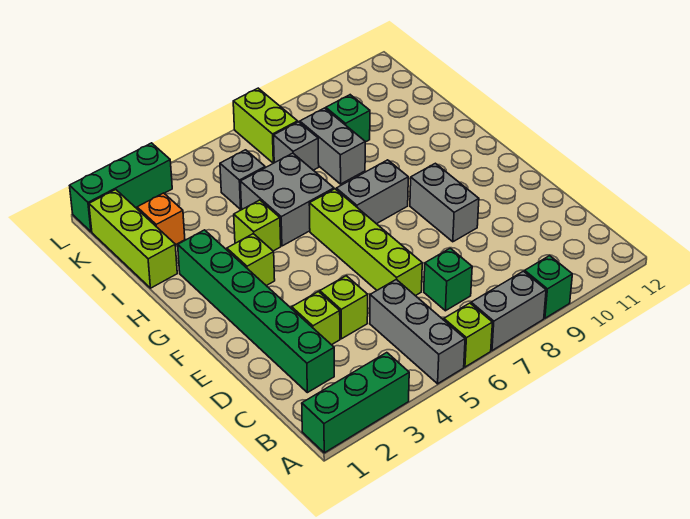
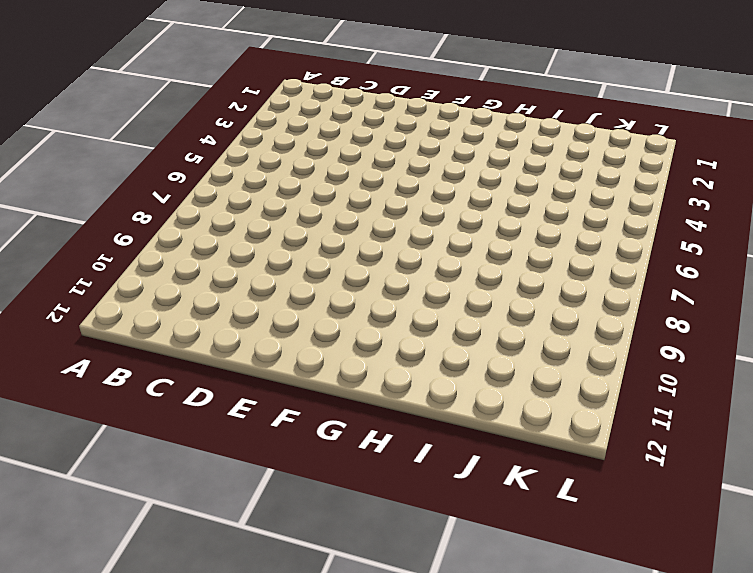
none -> green 1x3 brick [302,353,409,453]
none -> grey 1x3 brick [370,279,465,384]
none -> lime 1x1 brick [444,303,493,367]

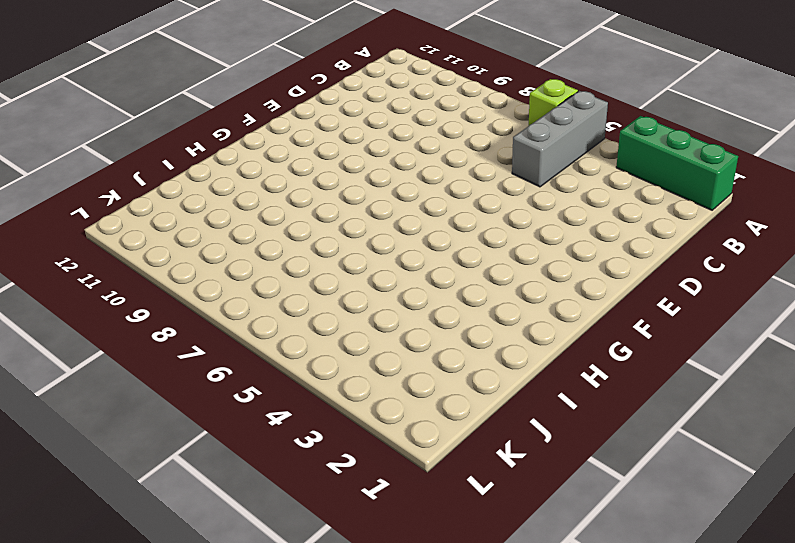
none -> grey 1x2 brick [471,271,546,351]
none -> green 1x1 brick [525,256,572,318]
none -> green 1x6 brick [178,230,334,393]

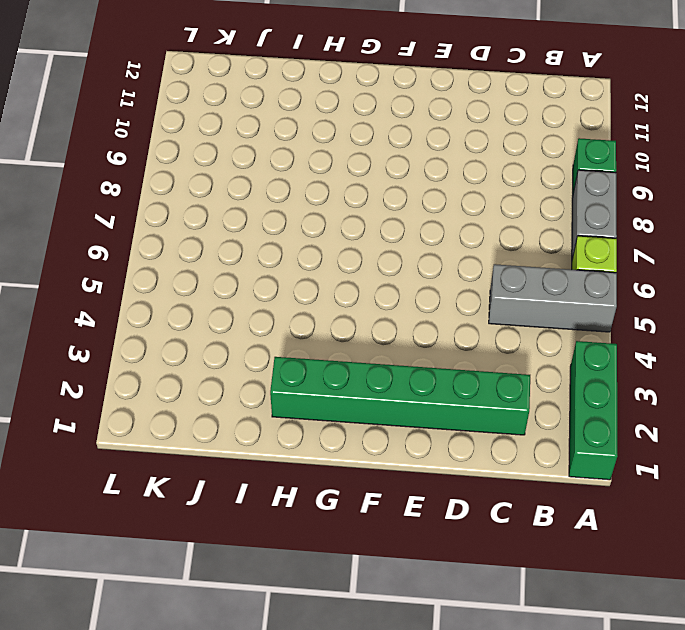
none -> green 1x1 brick [424,248,472,311]
none -> lime 1x1 brick [292,292,340,345]
none -> lime 1x1 brick [320,276,368,339]

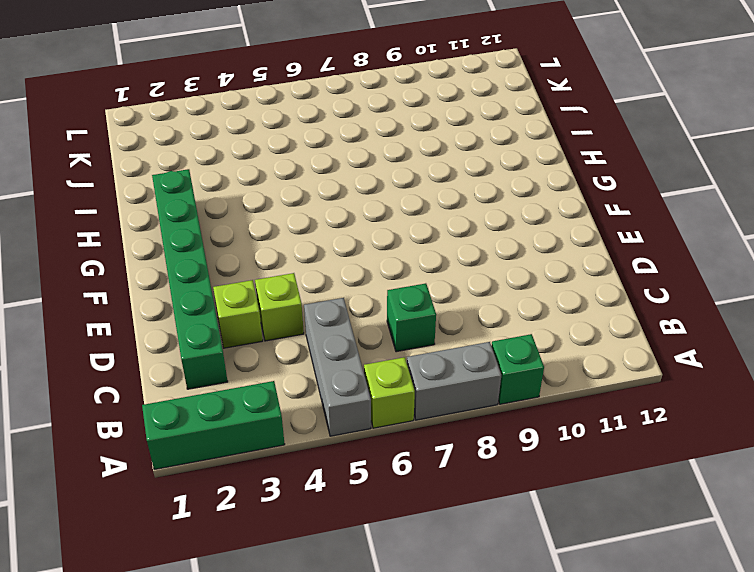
none -> lime 1x4 brick [309,189,422,296]
none -> grey 1x2 brick [410,163,479,242]
none -> lime 1x1 brick [227,234,275,286]

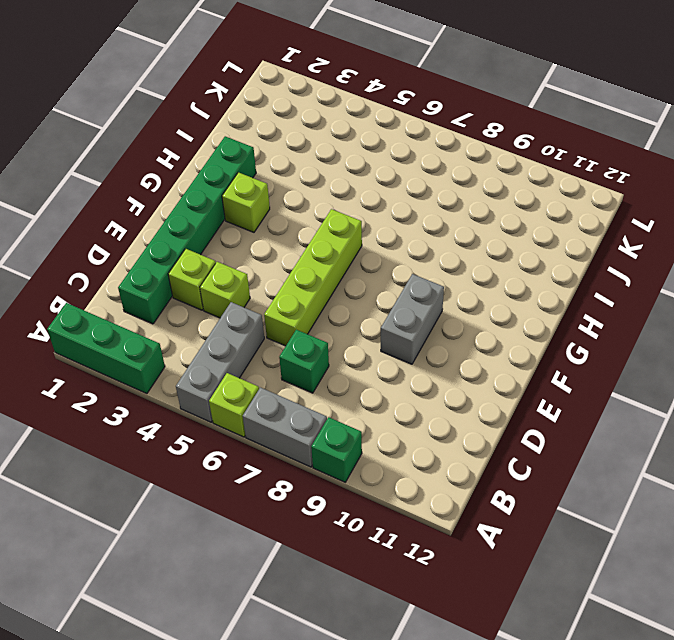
none -> grey 1x2 brick [336,160,408,224]
none -> lime 1x1 brick [234,200,281,251]
none -> grey 2x2 brick [240,153,334,246]

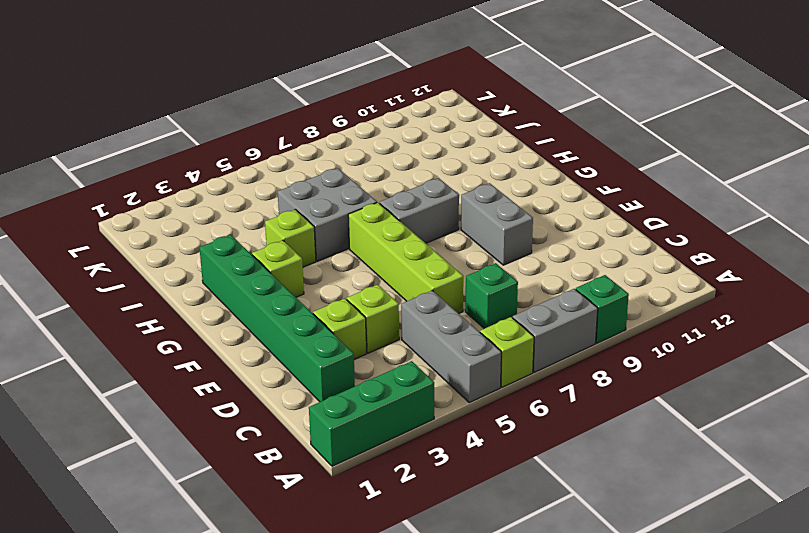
none -> lime 1x3 brick [89,190,177,288]
none -> grey 1x2 brick [300,108,365,184]
none -> orange 1x1 brick [137,193,185,245]

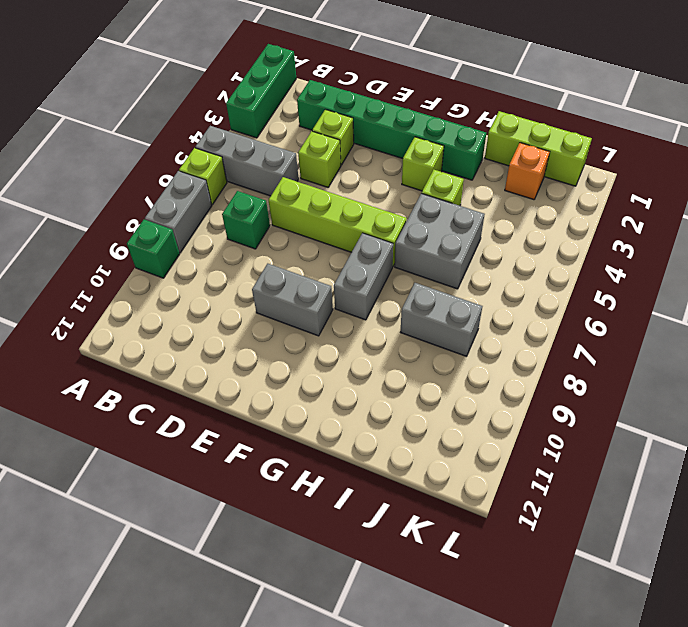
none -> grey 1x1 brick [220,150,265,209]
none -> grey 1x1 brick [274,122,319,170]
none -> green 1x1 brick [326,95,370,142]

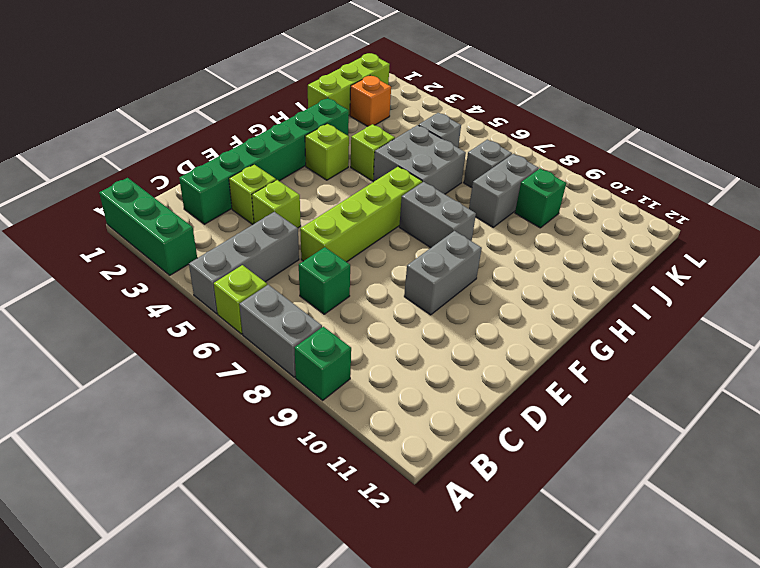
none -> lime 1x2 brick [233,88,298,163]
none -> green 1x3 brick [70,143,172,232]

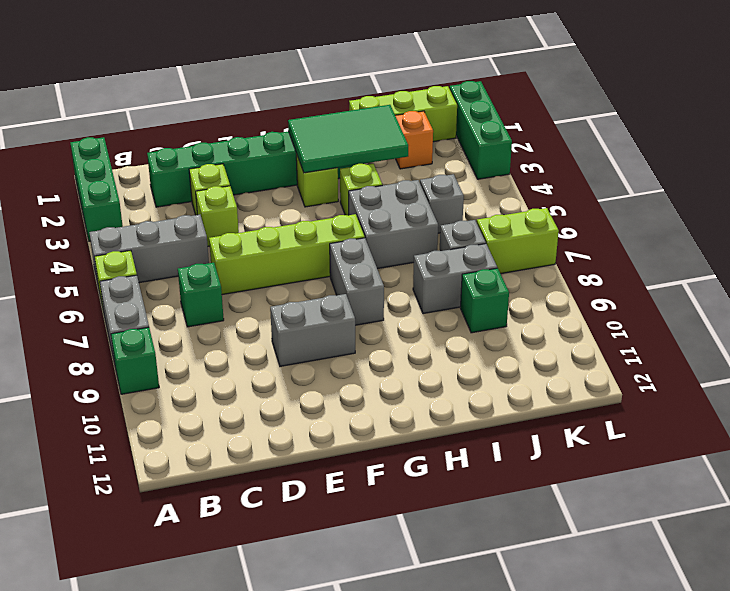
green 2x3 tile [288,105,408,173] -> none

